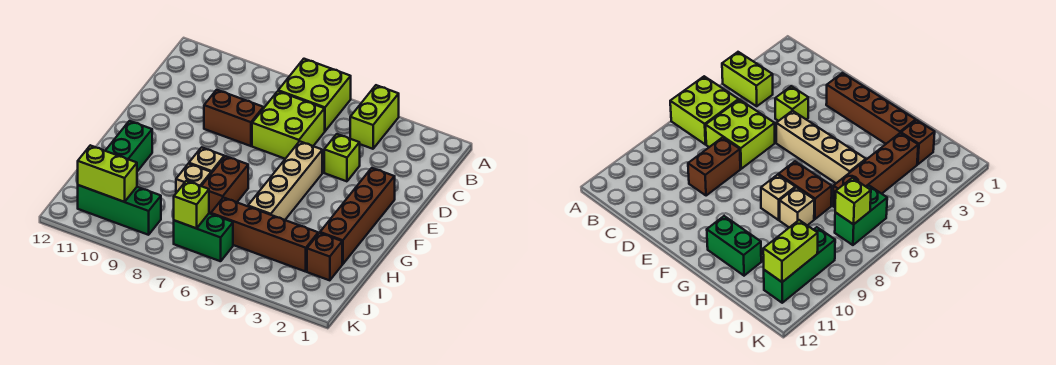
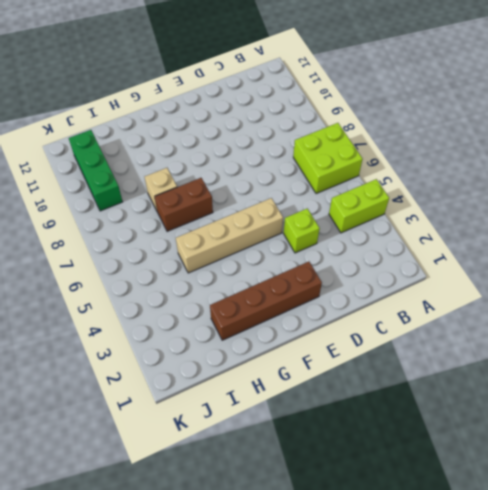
none -> lime 2x2 brick [252,91,325,159]
none -> brown 1x2 brick [204,90,263,146]
none -> tan 1x1 brick [189,147,224,173]

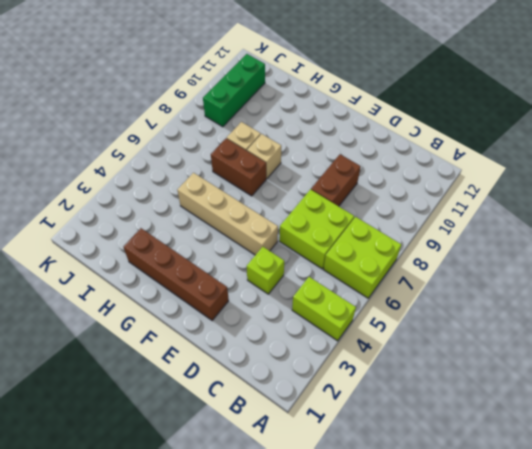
none -> green 1x2 brick [105,121,152,171]
none -> brown 1x1 brick [307,233,342,280]
none -> brown 1x4 brick [211,198,318,272]

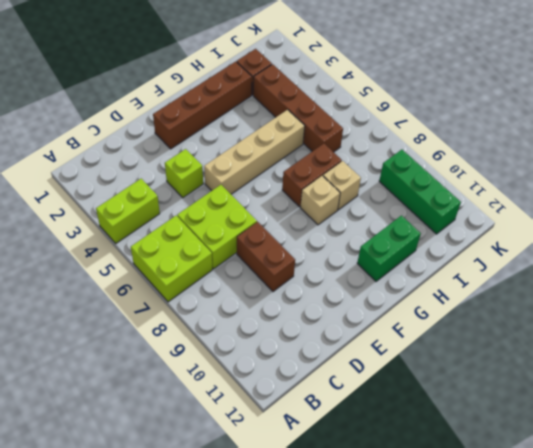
none -> green 1x2 brick [174,213,233,261]
none -> lime 1x1 brick [174,181,209,228]
none -> lime 1x2 brick [78,145,137,202]

